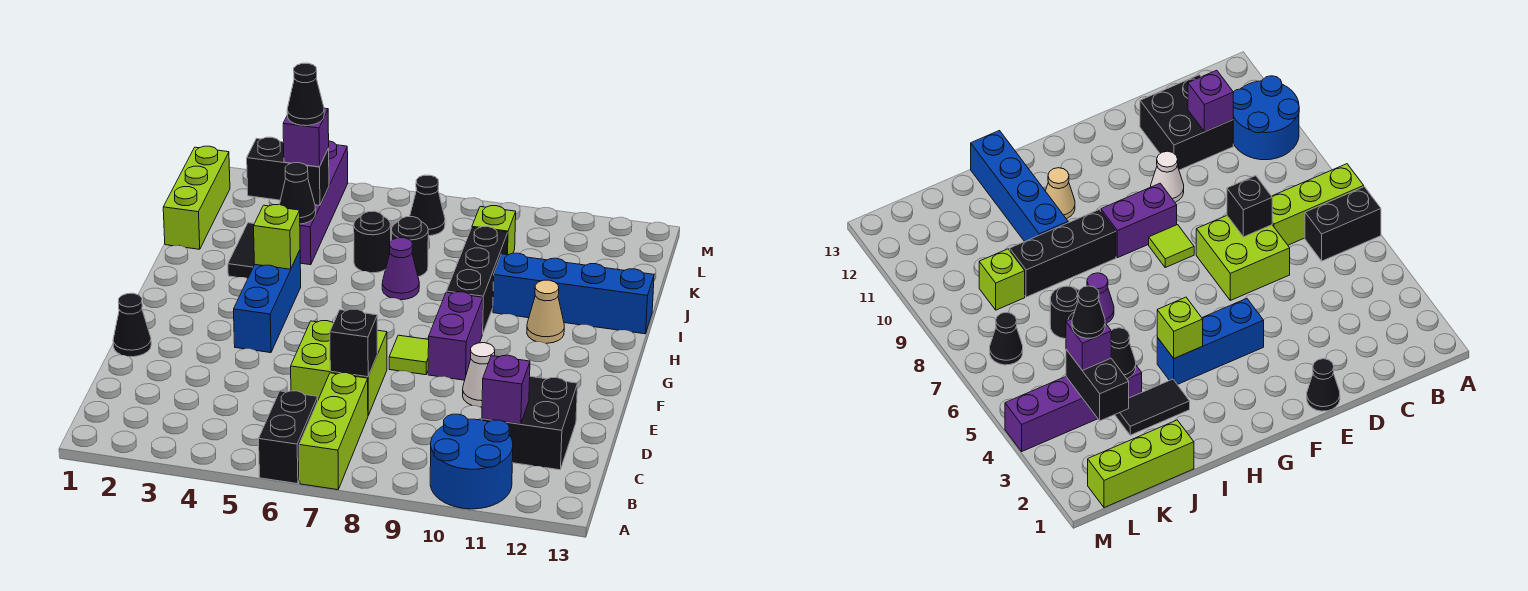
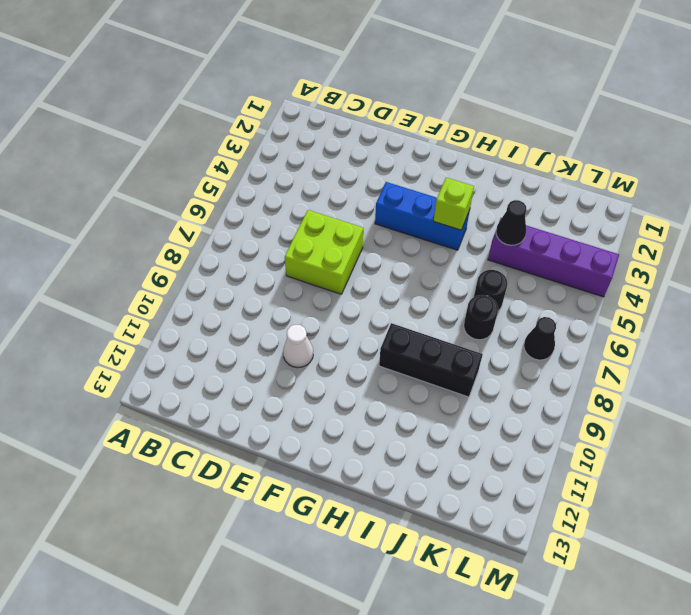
none -> black 1x2 brick [259,391,318,484]
none -> lime 1x3 brick [299,373,368,490]
none -> blue 2x2 round brick [430,414,513,509]

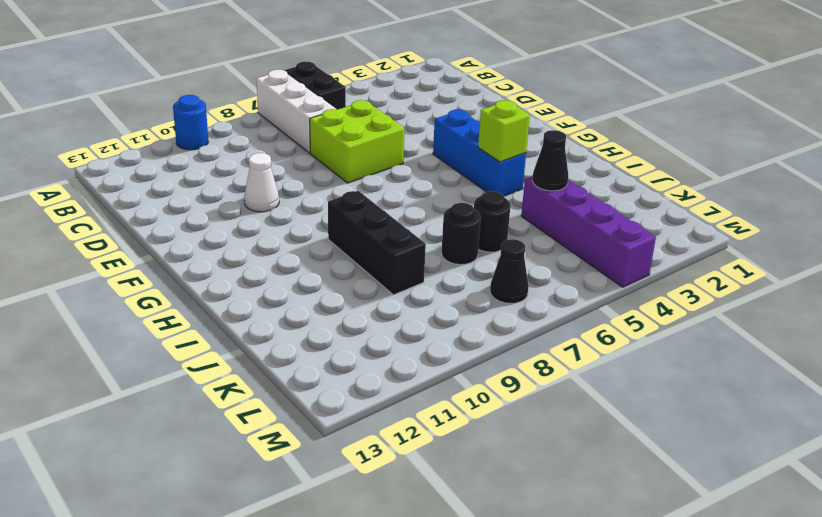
white 1x3 brick [256,70,336,153] -> lime 1x3 brick [299,373,368,490]
blue 1x1 round brick [173,95,208,150] -> blue 2x2 round brick [430,414,513,509]
none -> black 2x2 brick [482,376,578,470]
none -> black 1x1 cone [113,293,151,357]
none -> lime 1x1 tile [389,335,429,375]

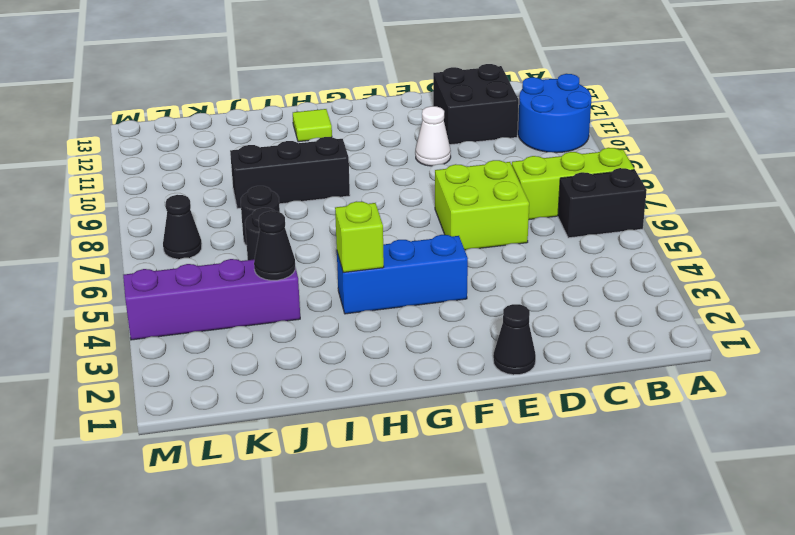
lime 1x1 tile [293,109,332,142] -> lime 1x1 tile moved to [389,335,429,375]
none -> purple 1x2 brick [428,292,483,380]
none -> tan 1x1 cone [527,280,564,343]
none -> black 1x2 tile [228,223,255,278]

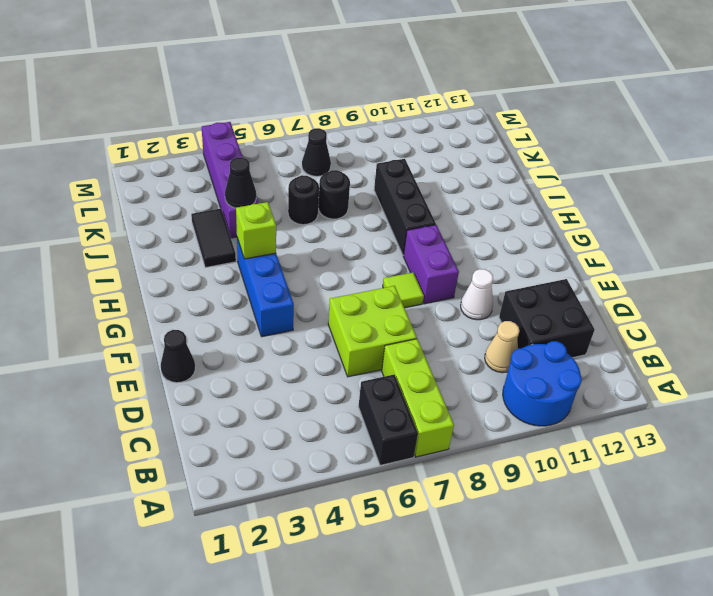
tan 1x1 cone [485,321,519,373] -> tan 1x1 cone moved to [527,280,564,343]
none -> purple 1x1 cone [382,238,419,300]
none -> blue 1x4 brick [493,253,654,334]
none -> lime 1x3 brick [163,146,230,249]

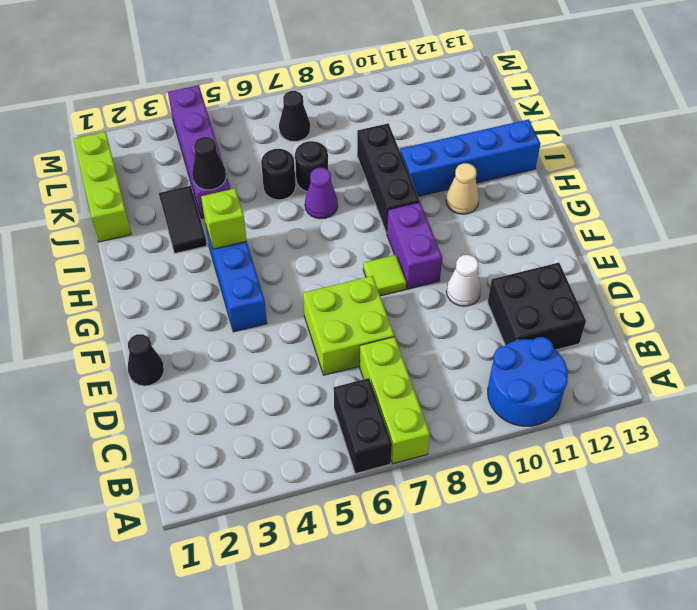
none -> lime 1x1 brick [472,206,516,255]
none -> purple 1x1 brick [482,355,530,424]
none -> black 1x1 brick [330,309,377,377]

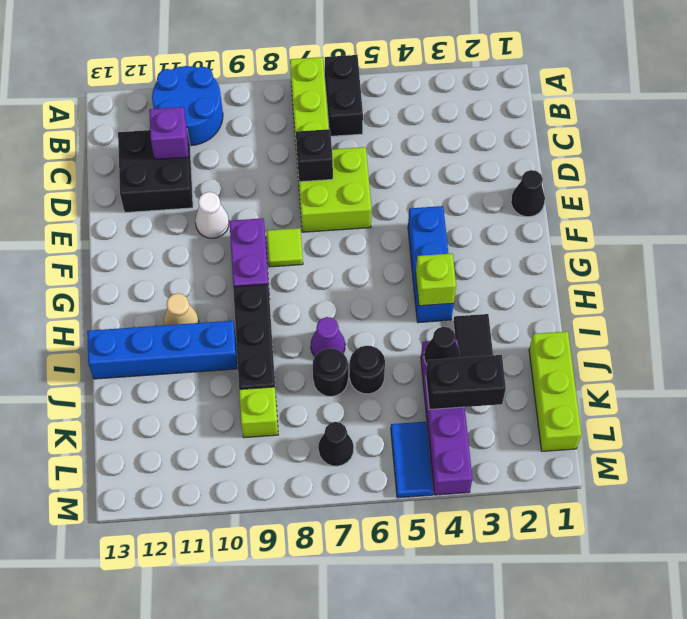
blue 1x2 tile [391,422,433,498] -> none
none -> purple 1x1 brick [283,108,329,167]
none -> black 1x1 cone [287,63,324,126]

